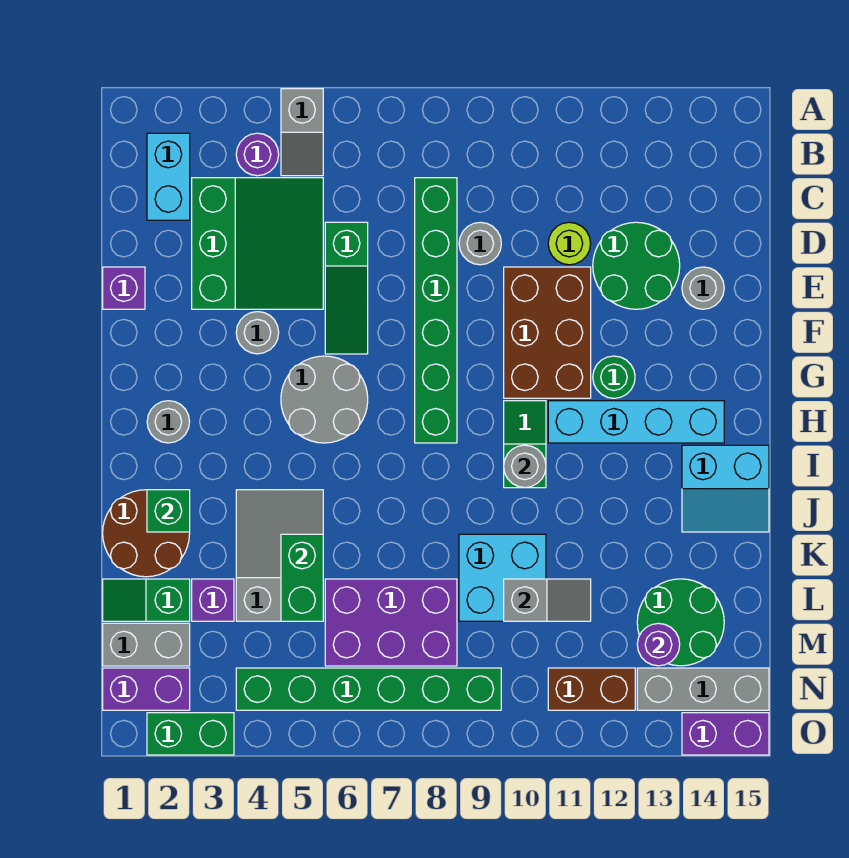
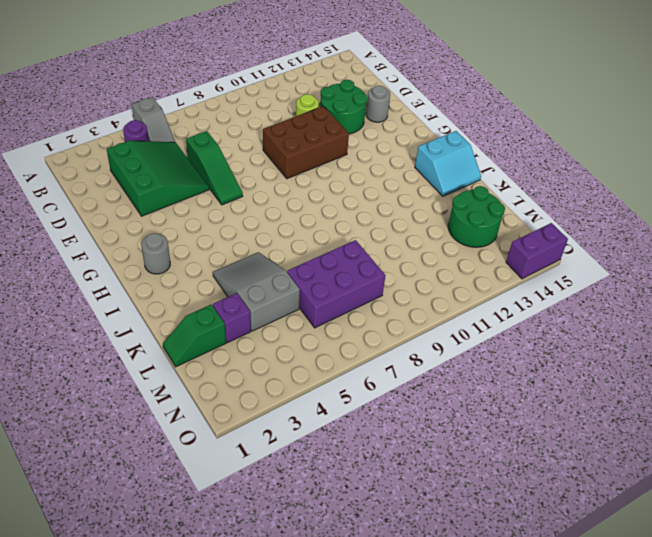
brown 2x3 brick [263,106,349,179] -> brown 2x3 brick turned to [504,267,591,398]
none -> cyan 1x2 brick [147,133,190,220]
none -> green 1x6 brick [415,178,457,443]
none -> grey 1x1 round brick [459,222,501,265]
none -> purple 1x1 brick [103,267,145,309]

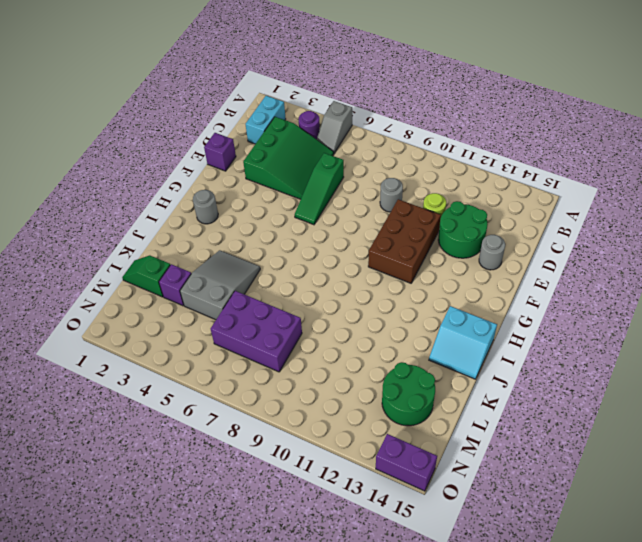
none -> green 1x6 brick [415,178,457,443]
none -> grey 1x1 round brick [236,312,279,354]
none -> grey 2x2 round brick [281,356,368,443]
none -> green 1x1 round brick [593,356,635,398]

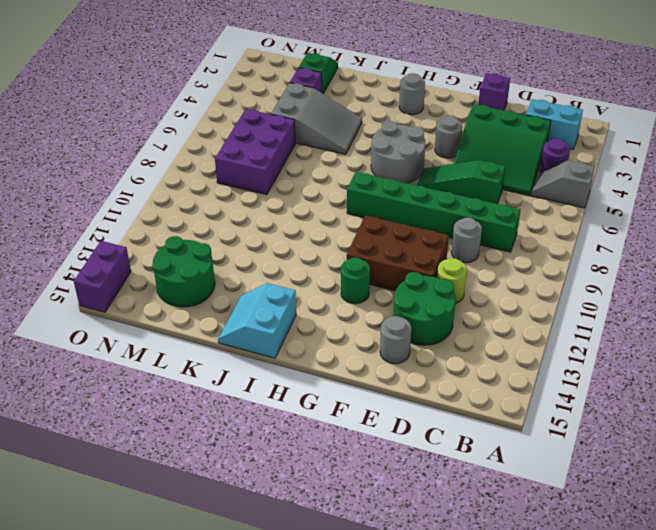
none -> green 1x2 slope [504,401,546,488]
none -> cyan 1x4 brick [548,401,724,443]
none -> brown 2x2 round brick [103,490,190,577]
none -> cyan 2x2 brick [459,534,546,621]

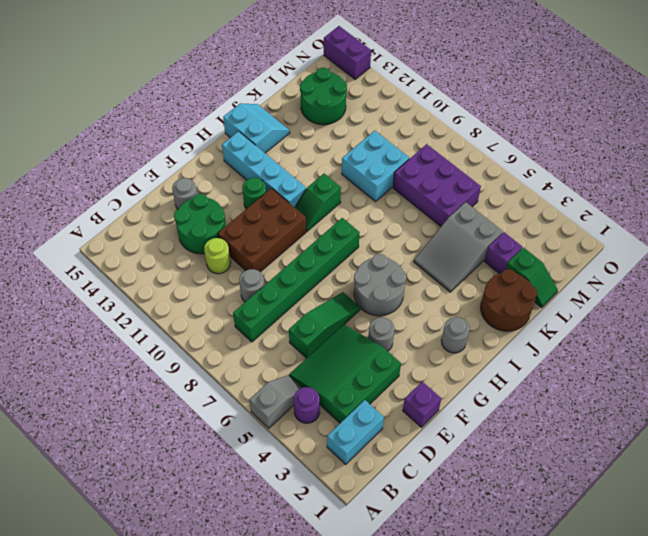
none -> grey 1x2 brick [103,623,190,666]
none -> purple 1x2 brick [103,668,190,710]
none -> green 1x6 brick [236,668,501,710]
none -> brown 1x2 brick [548,668,635,710]

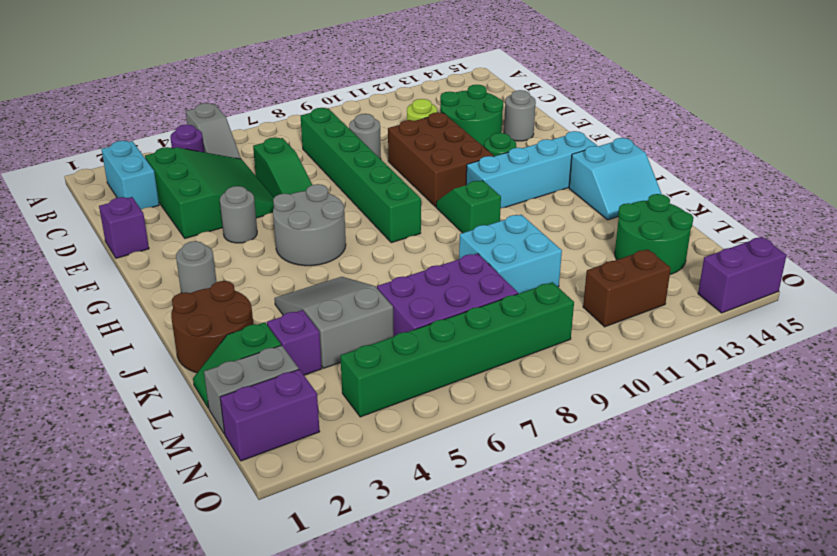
none -> grey 1x3 brick [637,668,769,710]
none -> green 1x2 brick [147,713,234,755]
none -> grey 1x1 round brick [504,445,546,488]
none -> green 1x1 brick [147,490,190,532]

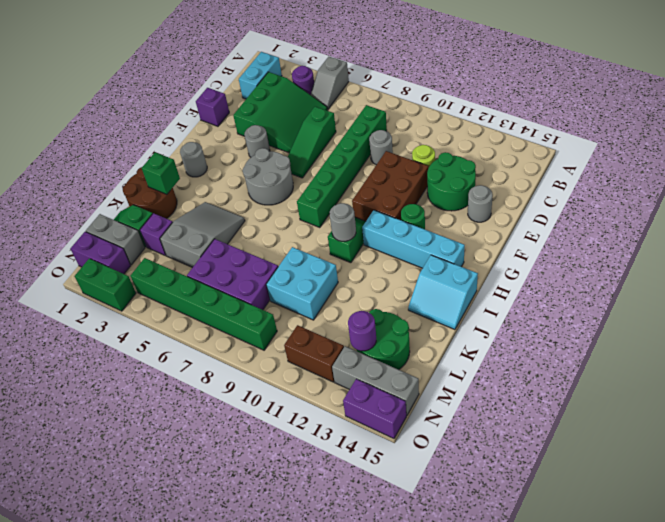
none -> green 1x2 brick [281,534,323,621]
none -> grey 1x2 slope [504,579,591,621]

